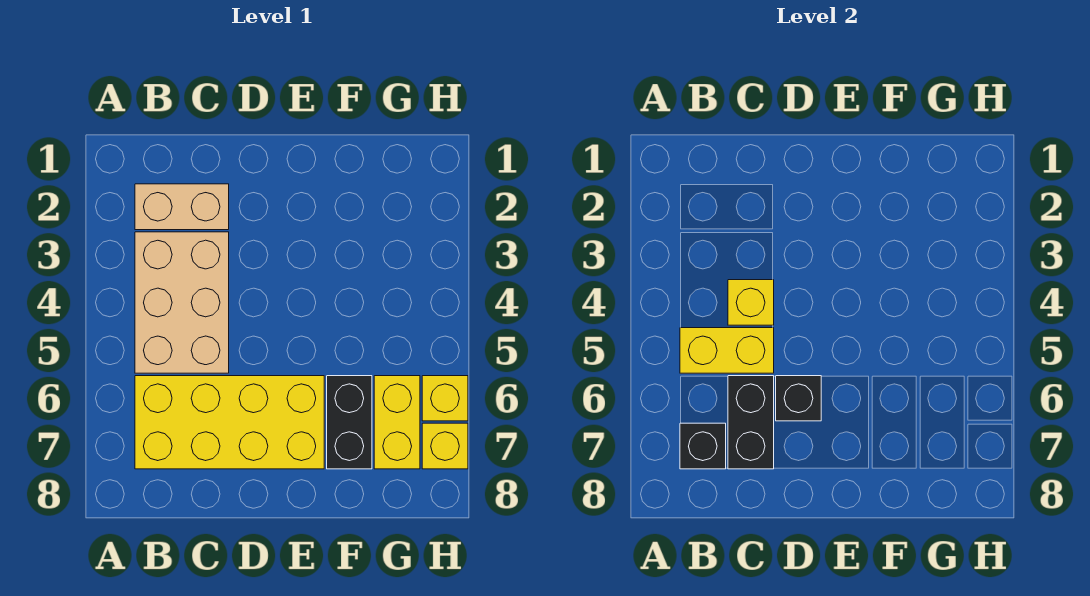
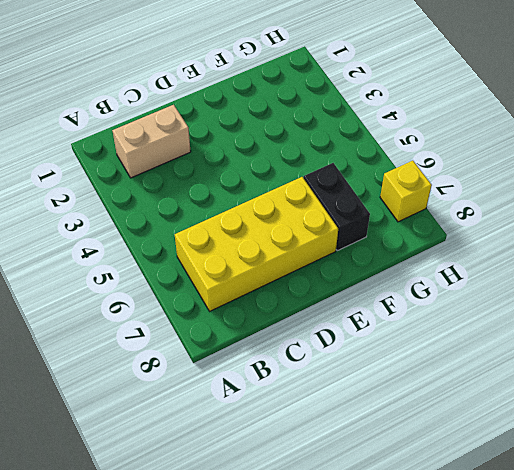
none -> tan 2x3 brick [135,232,229,373]
none -> yellow 1x2 brick [374,376,420,469]
none -> yellow 1x1 brick [422,376,468,421]

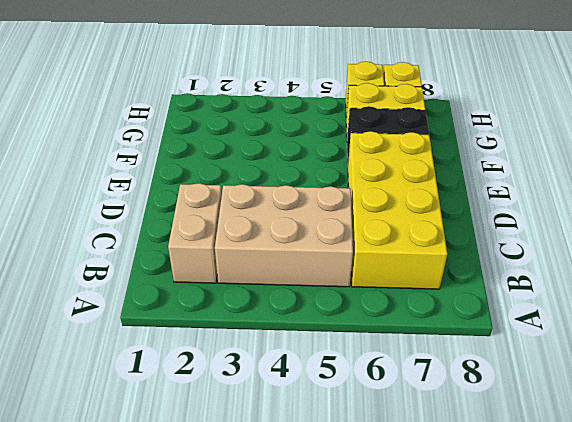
none -> yellow 1x2 brick [680,328,774,373]
none -> black 1x1 brick [680,423,726,469]
none -> yellow 1x1 brick [728,280,774,325]

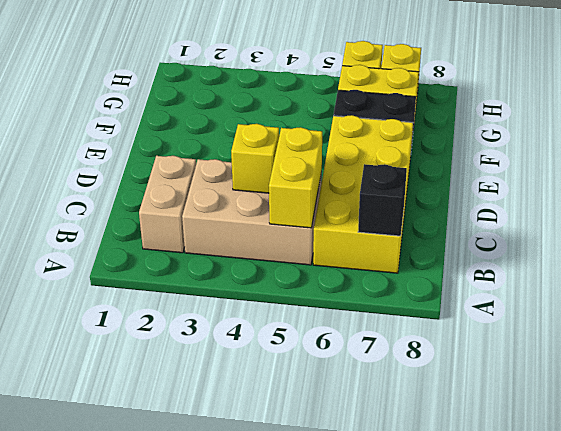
none -> black 1x2 brick [728,376,774,469]
none -> black 1x1 brick [776,376,821,421]

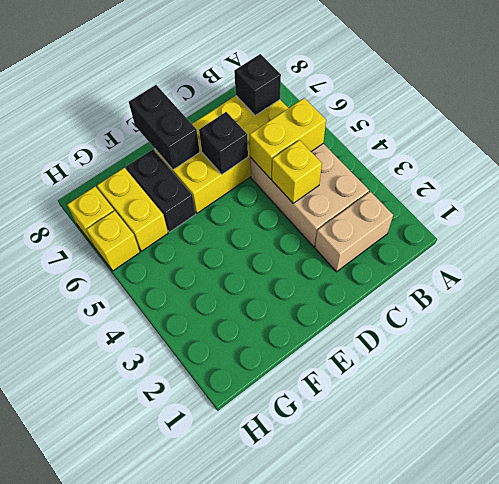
black 1x2 brick [129,85,200,170] -> black 1x2 brick moved to [728,376,774,469]

